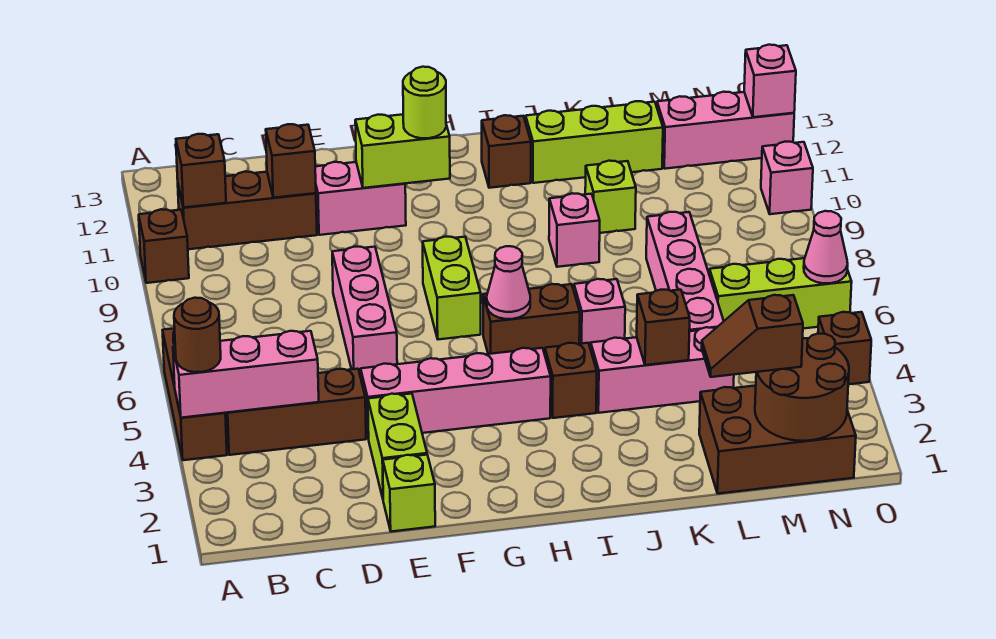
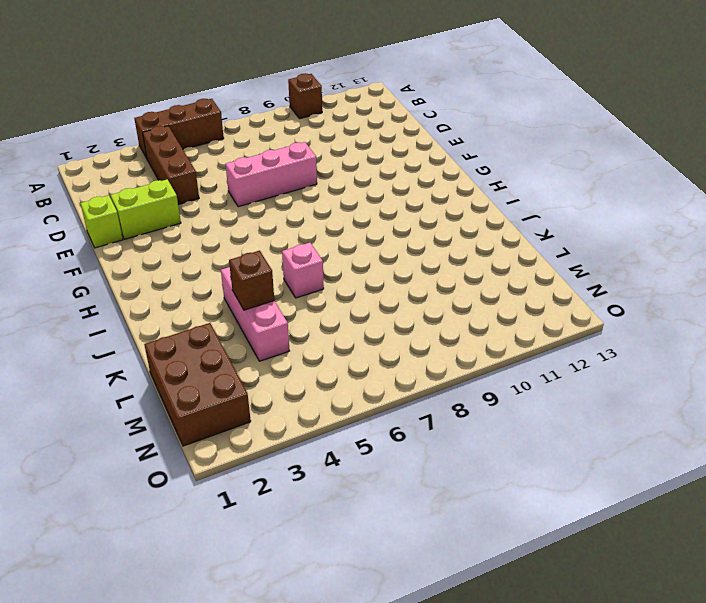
none -> brown 1x3 brick [178,172,317,249]
none -> pink 1x4 brick [361,348,551,439]
none -> pink 1x2 brick [315,162,406,235]
none -> lime 1x2 brick [423,237,481,339]

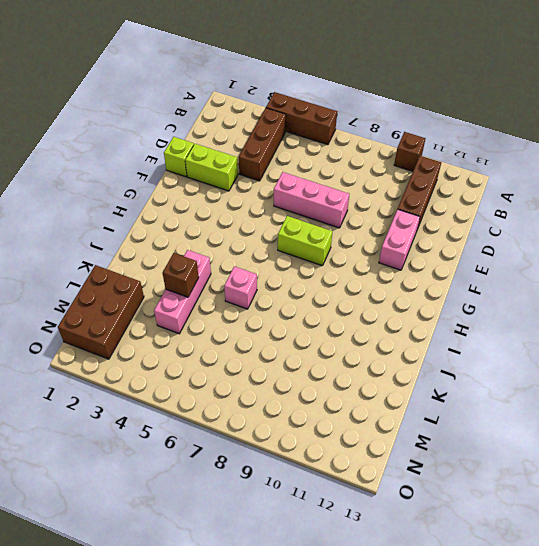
none -> pink 1x4 brick [361,348,551,439]
none -> brown 1x2 brick [483,284,580,354]
none -> brown 1x1 brick [545,343,597,418]
none -> brown 1x1 brick [482,115,531,188]

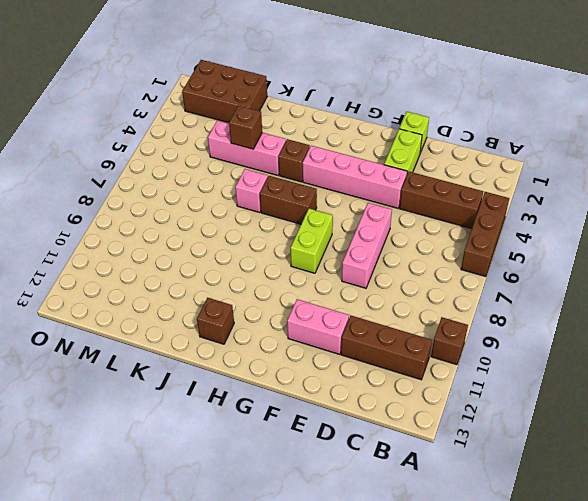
none -> pink 1x1 brick [549,193,600,267]
none -> lime 1x3 brick [526,101,663,183]
none -> lime 1x1 brick [585,161,636,233]
none -> pink 1x4 brick [646,212,724,331]

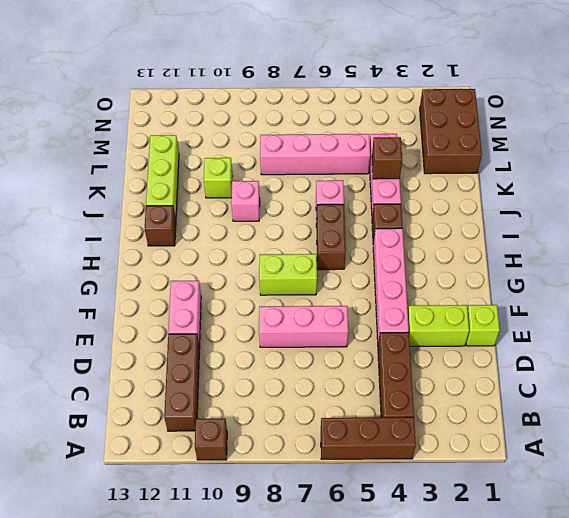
none -> lime 1x3 brick [709,258,852,329]
none -> pink 1x3 brick [657,92,794,169]
none -> brown 1x1 brick [818,312,871,384]
none -> pink 1x1 brick [761,142,813,214]

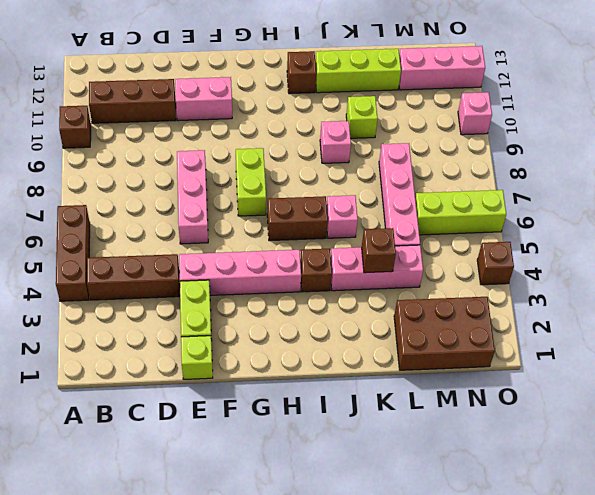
none -> pink 1x3 brick [173,331,319,418]
none -> brown 1x1 brick [176,134,226,208]
none -> brown 1x1 brick [266,124,316,198]
none -> lime 1x2 brick [355,114,450,188]

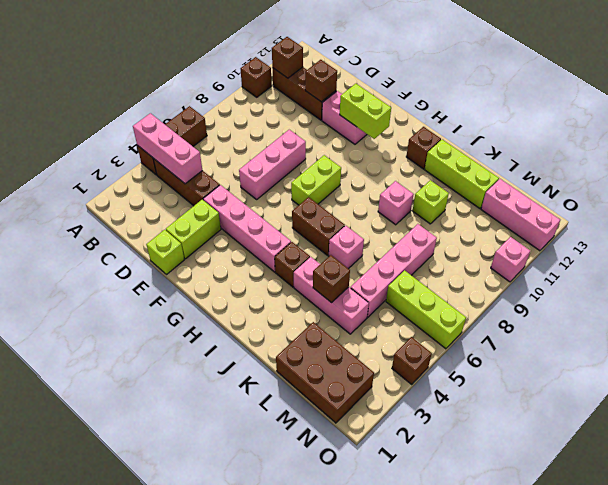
none -> pink 1x1 cone [487,246,530,319]
none -> brown 2x2 round brick [755,333,849,441]
none -> pink 1x1 cone [804,211,848,283]
none -> pink 1x1 brick [744,45,796,117]

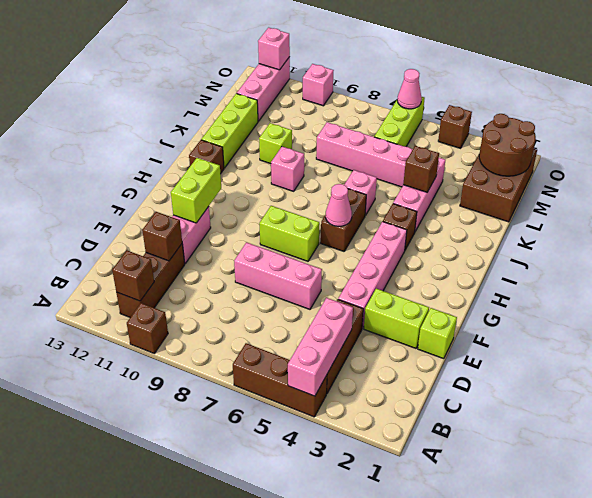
none -> brown 1x1 round brick [174,298,221,372]
none -> lime 1x1 round brick [403,67,446,138]
none -> brown 1x2 slope [702,295,803,377]

